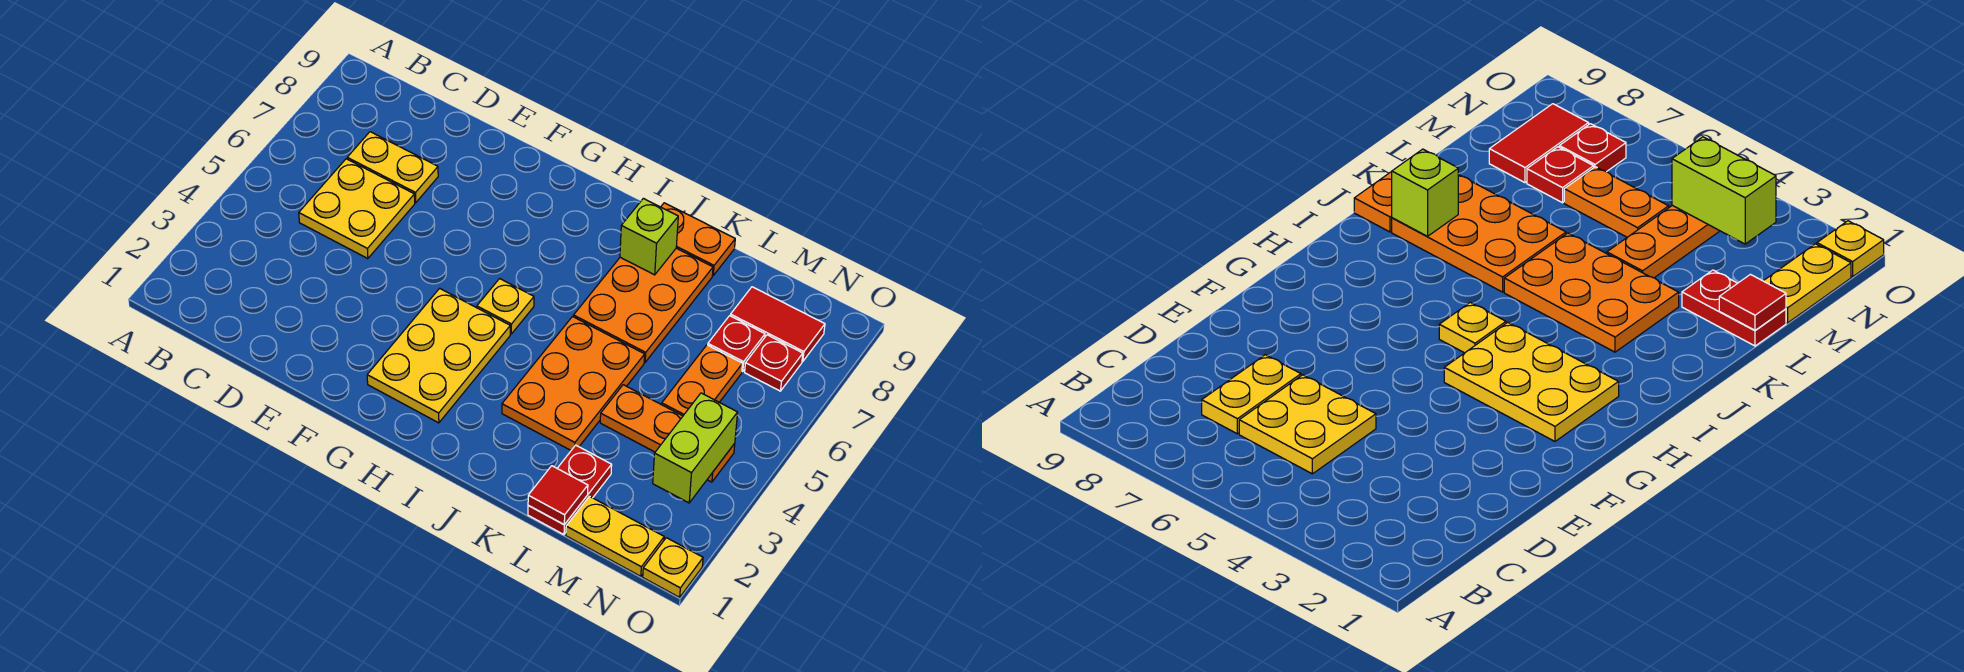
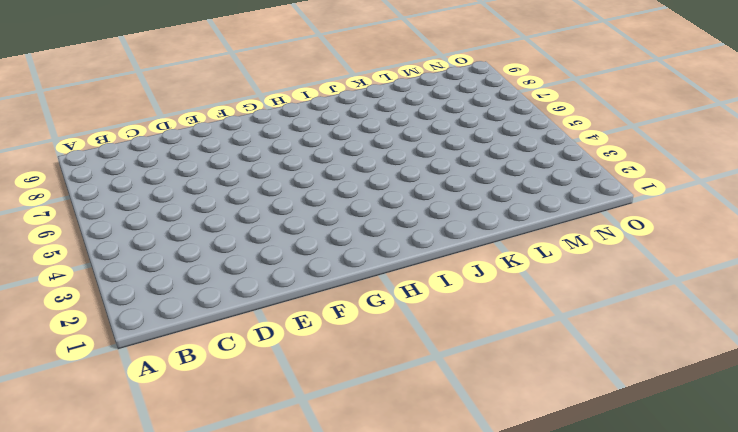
none -> yellow 2x2 plate [299,159,415,259]
none -> yellow 1x2 plate [347,132,438,203]
none -> yellow 2x3 plate [367,288,510,423]

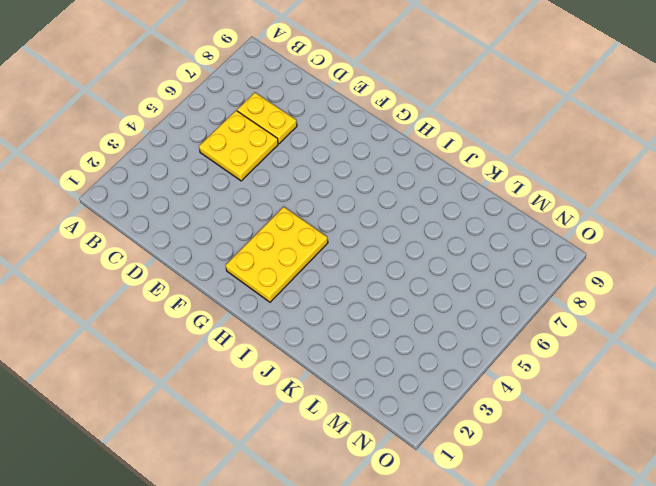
none -> yellow 1x1 plate [477,279,534,334]
none -> orange 2x3 plate [502,317,645,450]
none -> orange 2x3 plate [574,248,713,362]

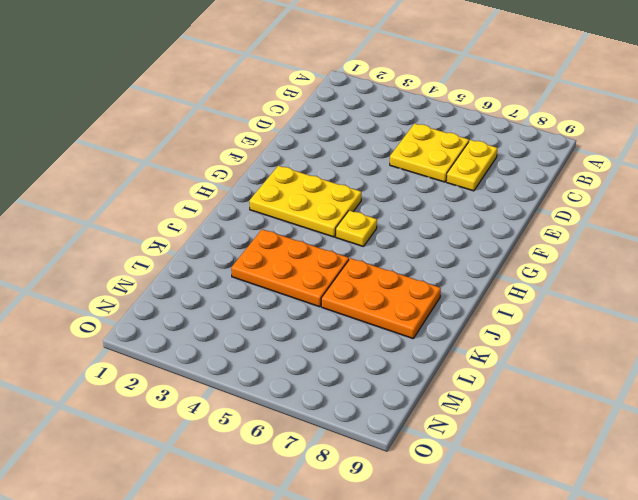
none -> orange 1x2 plate [661,203,735,275]
none -> red 1x2 plate [528,445,612,535]
none -> orange 1x3 plate [600,385,735,482]

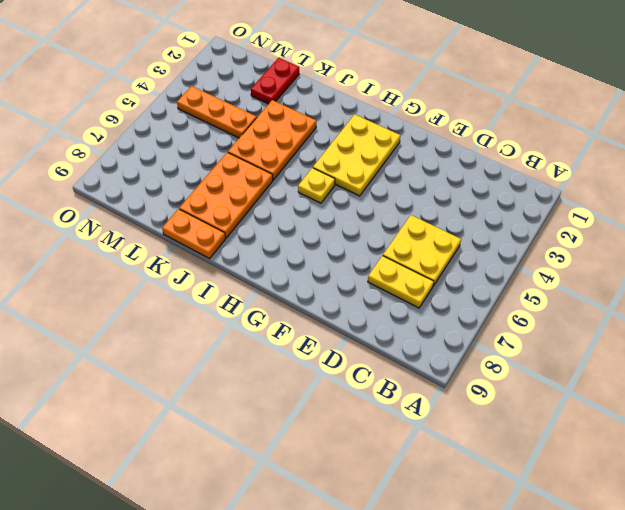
none -> yellow 1x2 plate [566,496,664,576]
none -> orange 1x2 plate [662,345,743,416]
none -> red 1x1 plate [708,316,765,372]

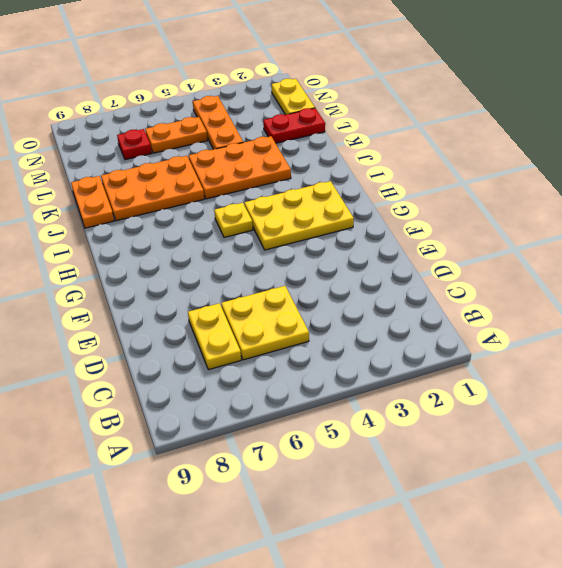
none -> red 1x2 tile [730,287,825,362]
none -> red 1x1 plate [745,335,803,391]
none -> yellow 1x1 plate [643,538,703,597]

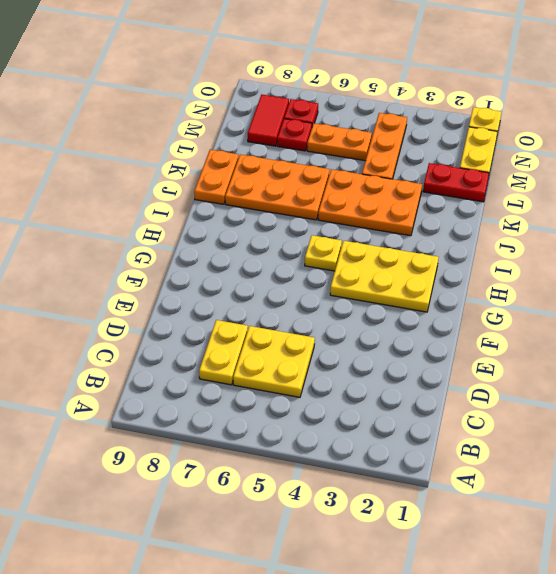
none -> lime 1x1 brick [620,198,678,275]
none -> red 1x1 tile [528,466,588,525]
none -> lime 1x2 brick [653,393,738,503]

